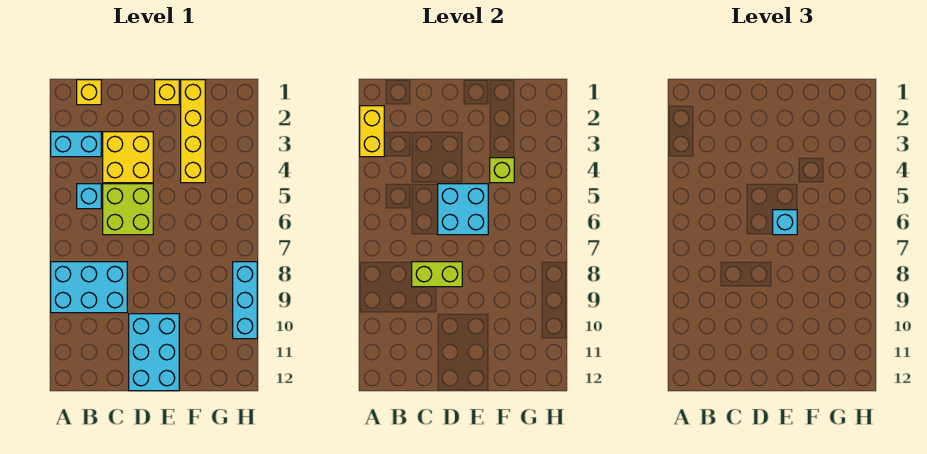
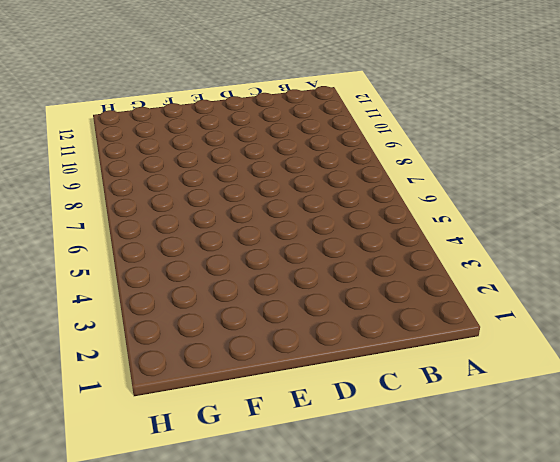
none -> cyan 1x2 brick [51,132,101,157]
none -> cyan 2x3 brick [51,262,127,313]
none -> yellow 1x1 brick [77,80,101,105]

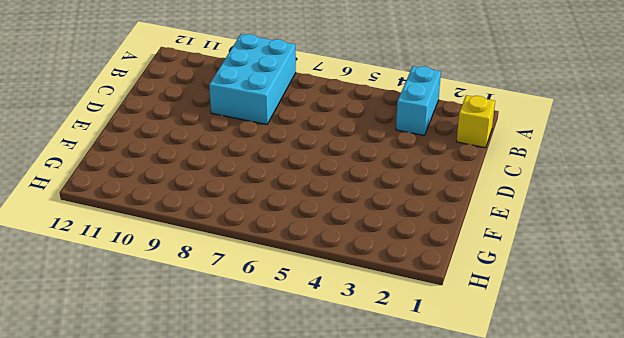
none -> cyan 1x1 brick [77,184,101,209]
none -> yellow 2x2 brick [103,132,153,183]
none -> lime 2x2 brick [103,184,153,235]

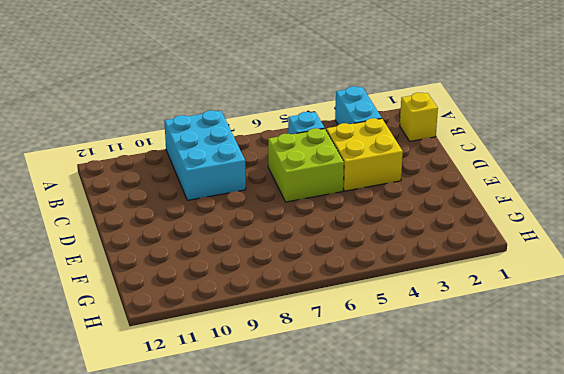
none -> cyan 2x3 brick [129,314,179,391]
none -> yellow 1x1 brick [155,80,179,105]
none -> yellow 1x4 brick [181,80,205,183]

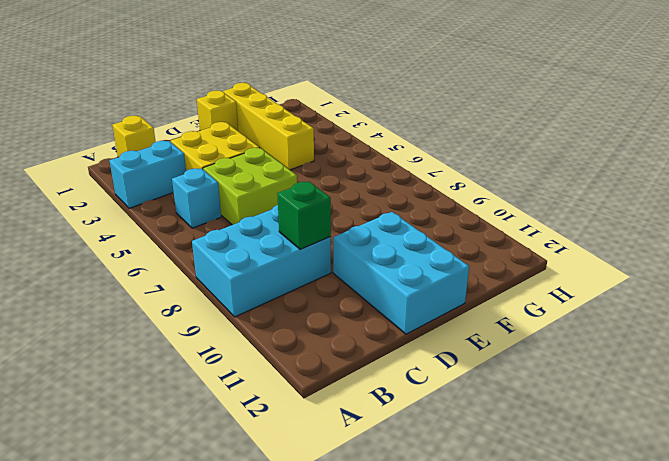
green 1x1 brick [277,181,331,250] -> none
none -> cyan 1x3 brick [233,262,257,339]
none -> yellow 1x2 brick [360,106,384,157]
none -> lime 1x2 brick [412,262,462,287]

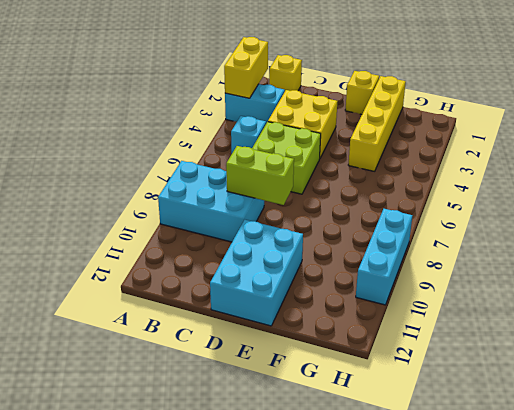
none -> cyan 2x2 brick [438,184,488,235]
none -> lime 1x1 brick [490,158,514,183]
none -> cyan 1x1 brick [773,210,797,235]

